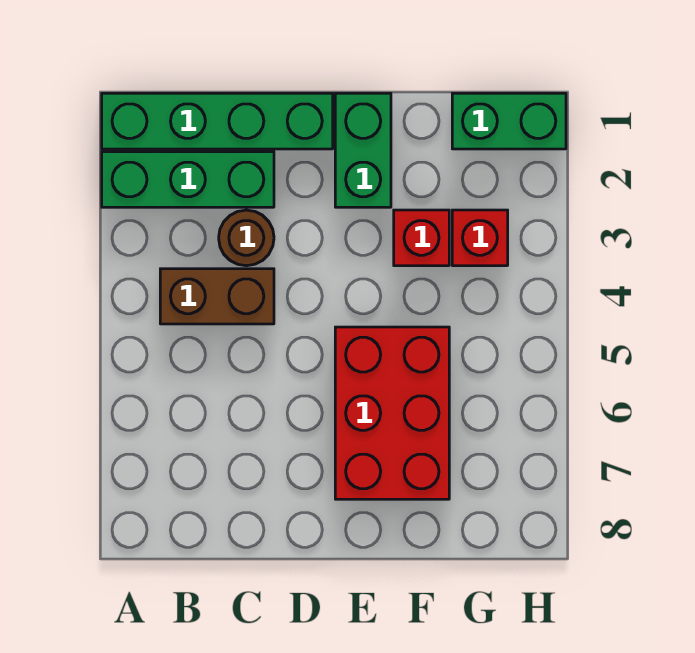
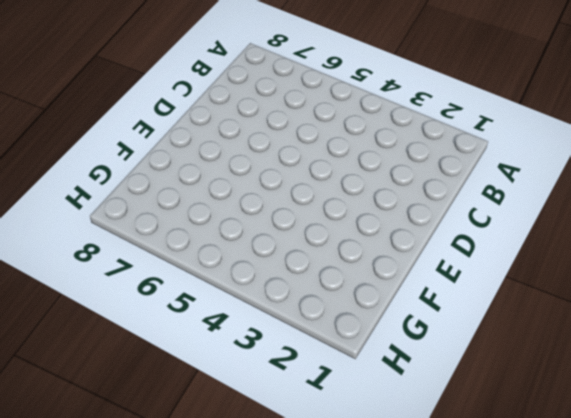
none -> green 1x4 brick [102,93,333,149]
none -> green 1x3 brick [102,152,274,207]

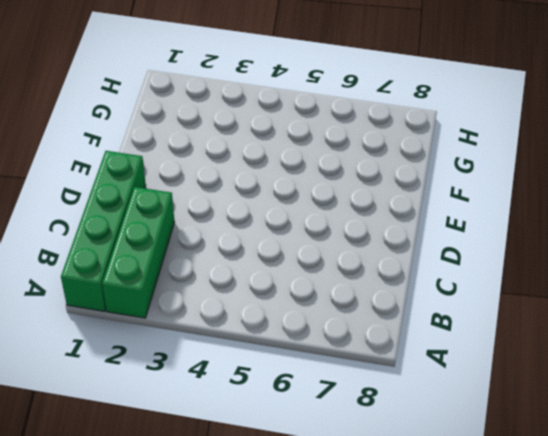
none -> brown 1x2 brick [160,269,274,324]
none -> brown 1x1 round brick [219,210,274,266]

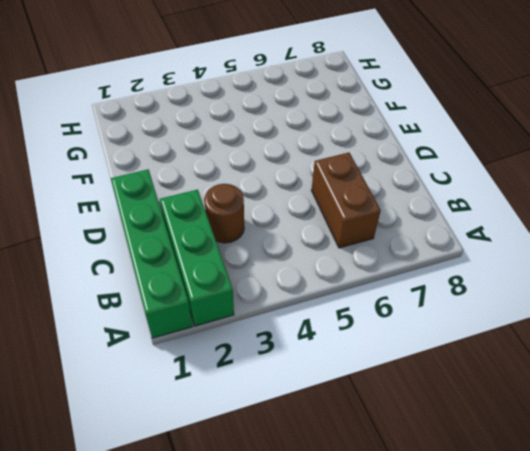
brown 1x2 brick [311,152,381,248] -> brown 1x2 brick moved to [160,269,274,324]
none -> green 1x2 brick [335,93,391,207]
none -> red 2x3 brick [335,327,449,499]

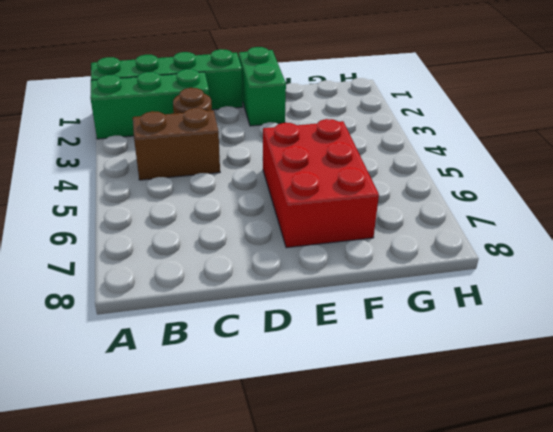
none -> red 1x1 brick [394,210,449,266]
none -> green 1x2 brick [452,93,566,149]

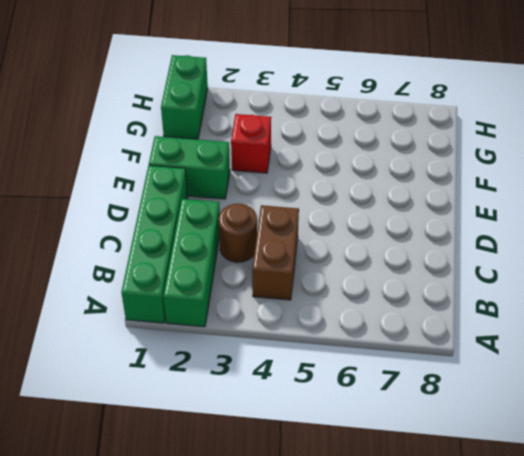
none -> red 2x3 brick [335,327,449,499]
none -> red 1x1 brick [452,210,508,266]

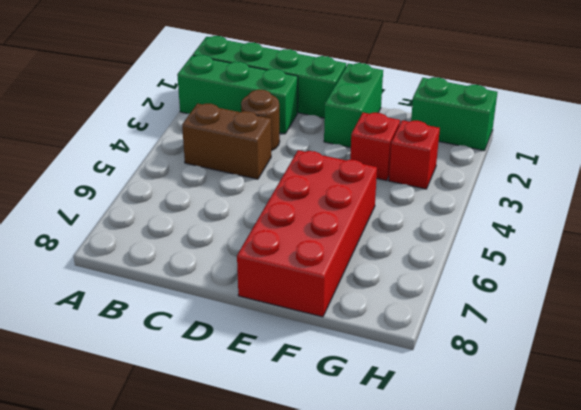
red 2x4 brick [237,150,377,317] -> red 2x3 brick [335,327,449,499]

